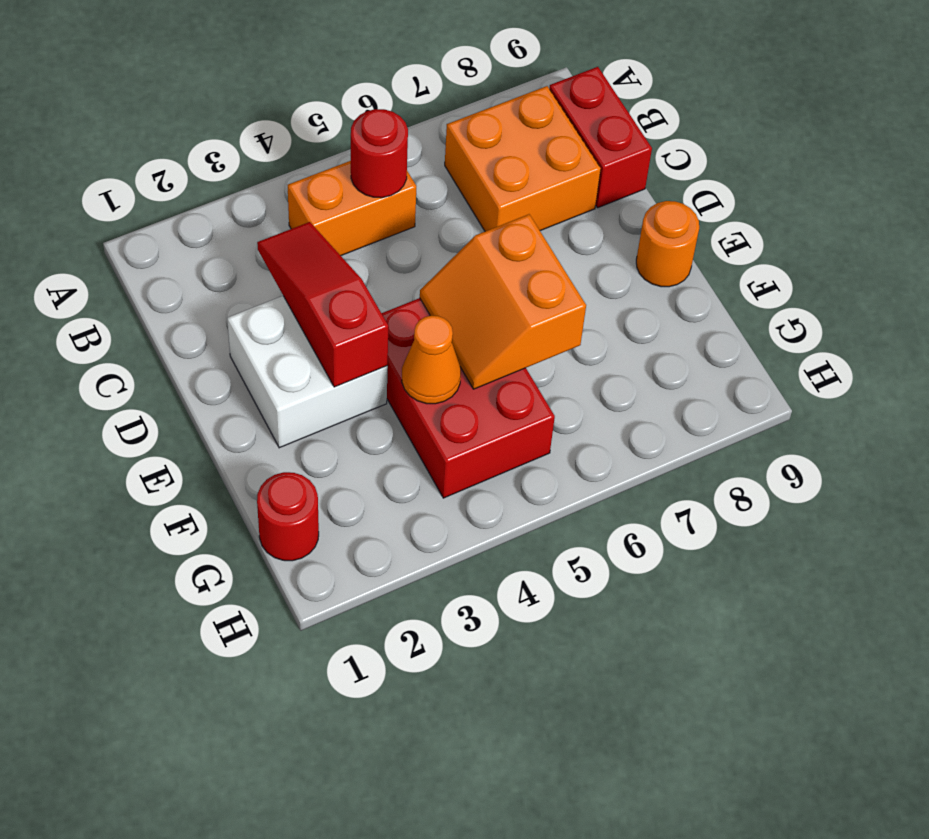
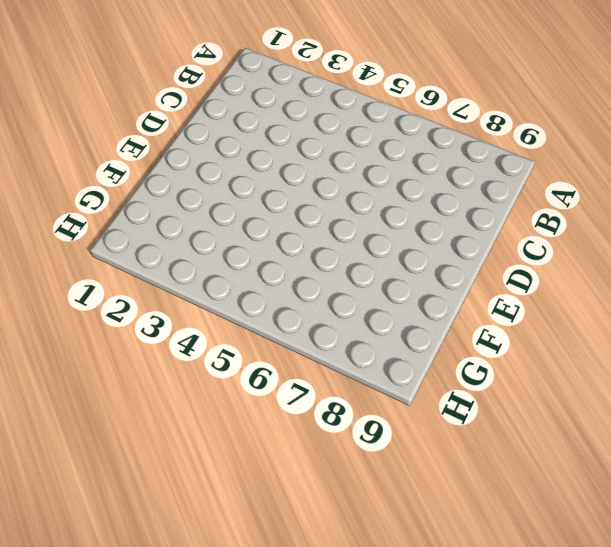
none -> orange 1x2 brick [288,161,416,256]
none -> orange 2x2 brick [445,86,601,231]

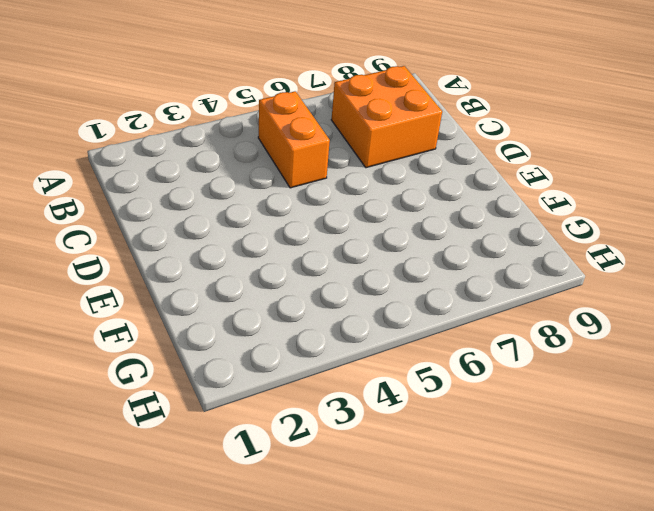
orange 1x2 brick [258,91,330,188] -> orange 1x2 brick turned to [288,161,416,256]
none -> red 1x2 brick [549,67,652,208]
none -> white 2x2 brick [227,296,388,448]

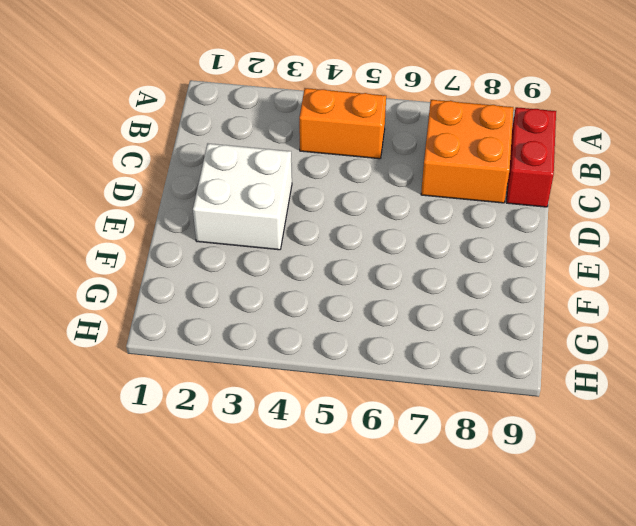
none -> red 2x3 brick [381,298,555,498]
none -> orange 1x1 round brick [636,201,699,287]

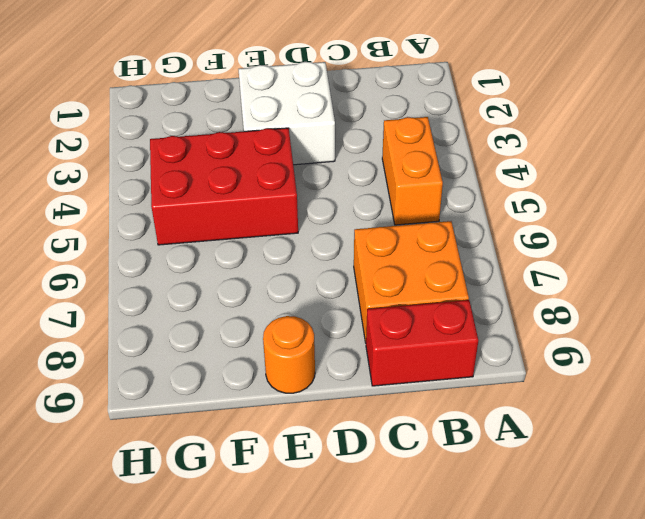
none -> red 1x1 round brick [257,472,319,561]
none -> red 1x1 round brick [351,109,408,198]

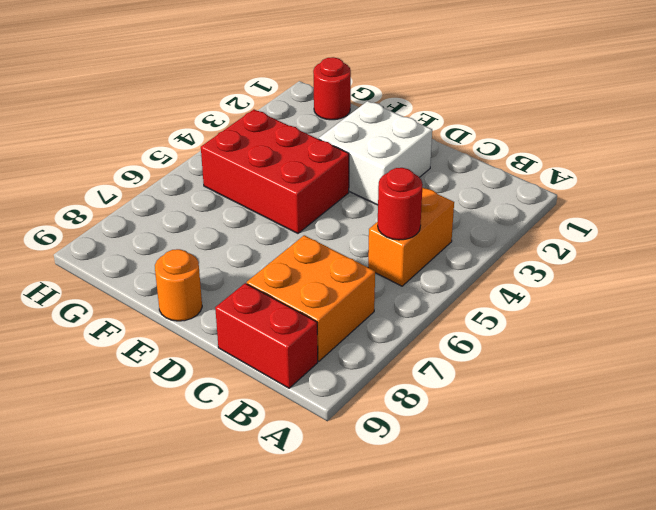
none -> red 1x3 slope [257,222,388,387]
none -> orange 2x2 slope [420,214,586,389]

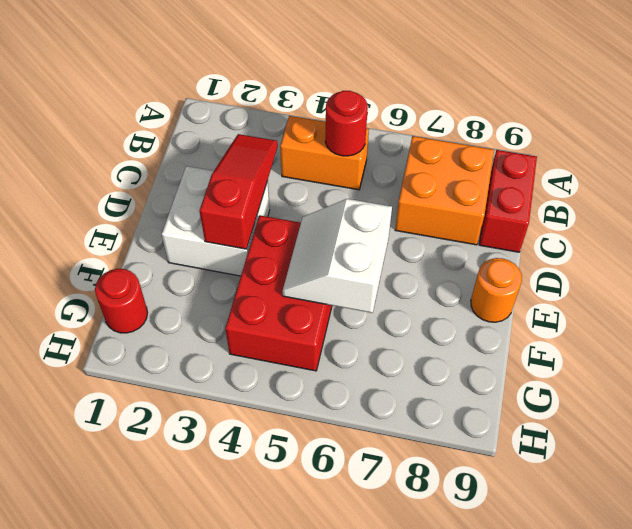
white 2x2 slope [282,199,392,313] -> orange 2x2 slope [420,214,586,389]
none -> orange 1x1 cone [402,316,461,404]

